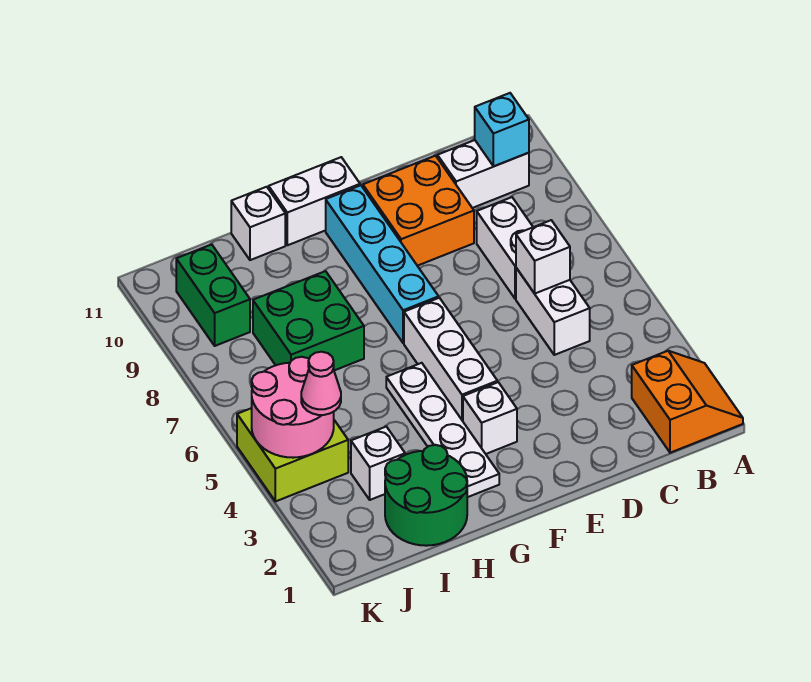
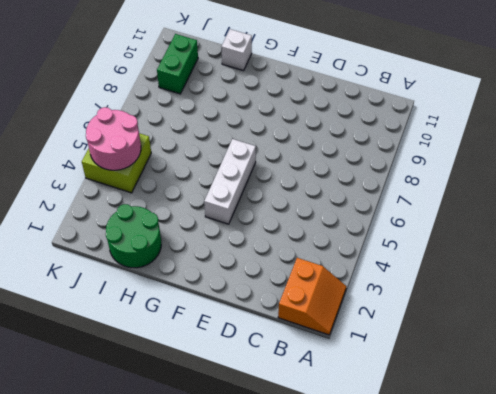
none -> white 1x2 brick [437,140,529,208]
none -> white 1x2 brick [516,268,590,355]
none -> white 1x2 brick [477,197,533,299]

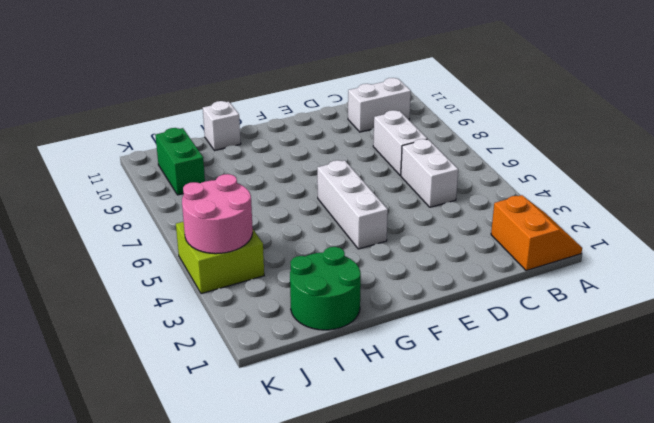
none -> orange 2x2 brick [363,156,474,266]
none -> white 1x1 brick [463,382,517,454]
none -> cyan 1x4 brick [326,185,439,343]

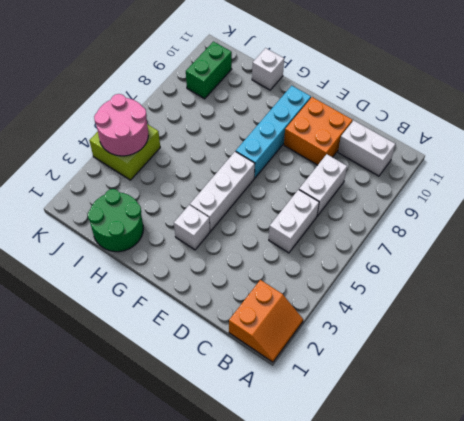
none -> white 1x2 brick [269,157,360,245]
none -> white 1x4 plate [386,363,499,497]
none -> green 2x2 brick [253,271,364,370]

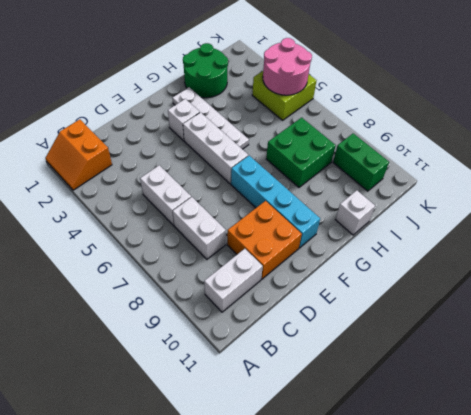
none -> white 1x2 brick [269,157,360,245]
none -> white 1x1 brick [351,427,405,500]
none -> cyan 1x1 brick [475,93,529,166]

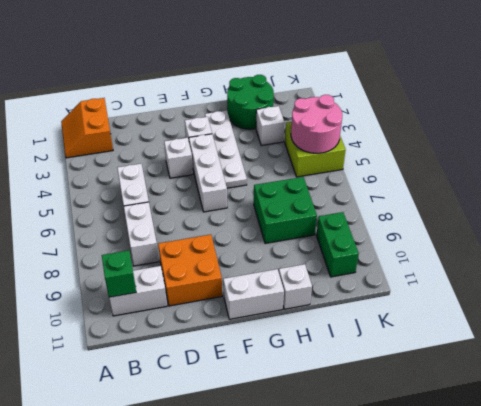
green 1x1 brick [102,250,136,297] -> cyan 1x1 brick [475,93,529,166]
white 1x1 brick [164,138,193,178] -> white 1x1 brick moved to [516,220,570,293]
none -> cyan 1x4 brick [326,185,439,343]
none -> pink 1x1 cone [301,352,341,415]

